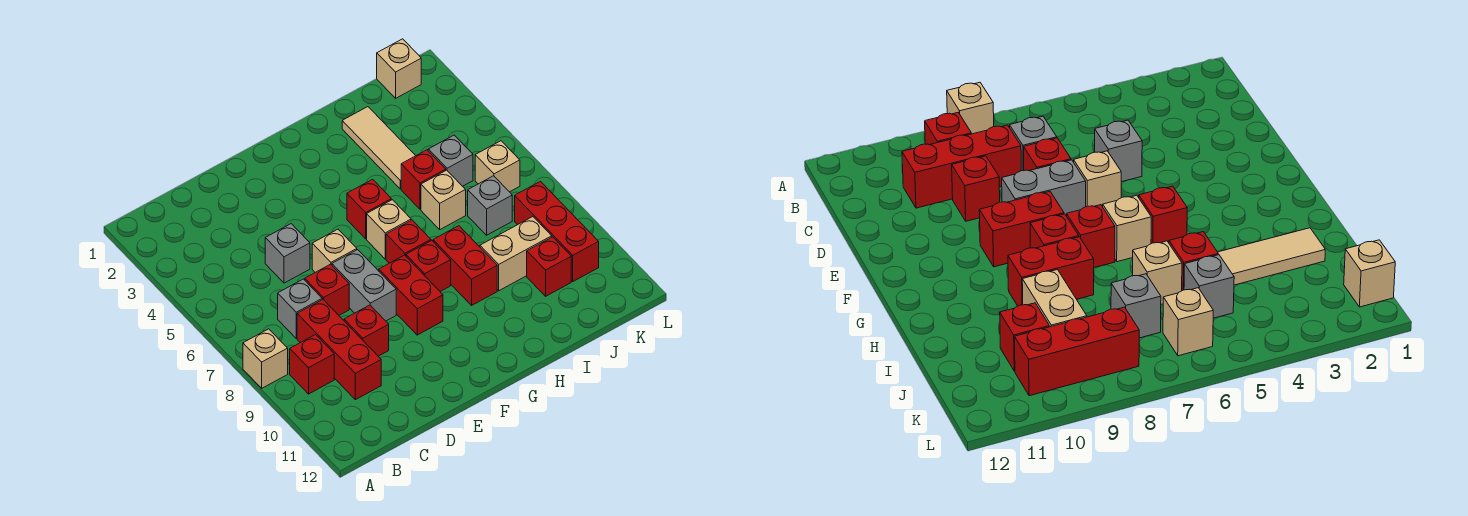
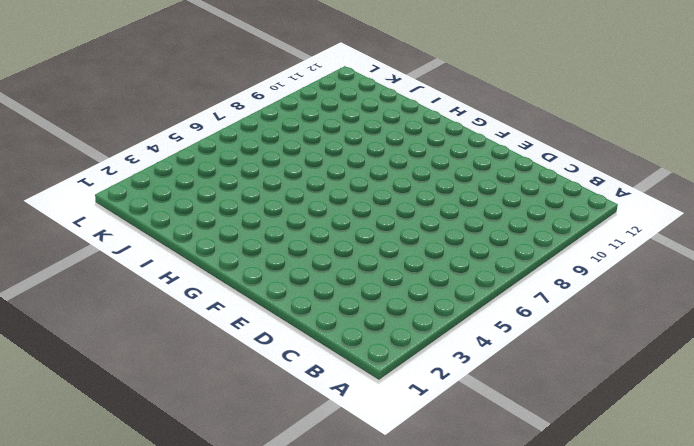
none -> tan 1x1 brick [243,329,288,388]
none -> red 1x1 brick [290,335,334,394]
none -> grey 1x1 brick [278,279,322,338]

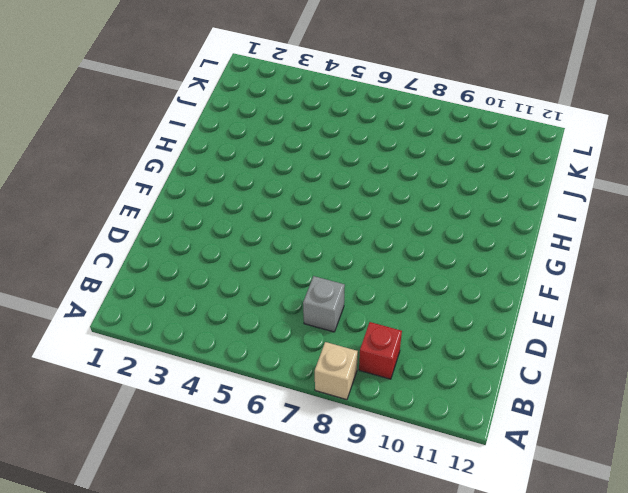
none -> red 1x3 brick [297,299,381,400]
none -> grey 1x1 brick [265,224,310,283]
none -> red 1x1 brick [305,264,349,315]

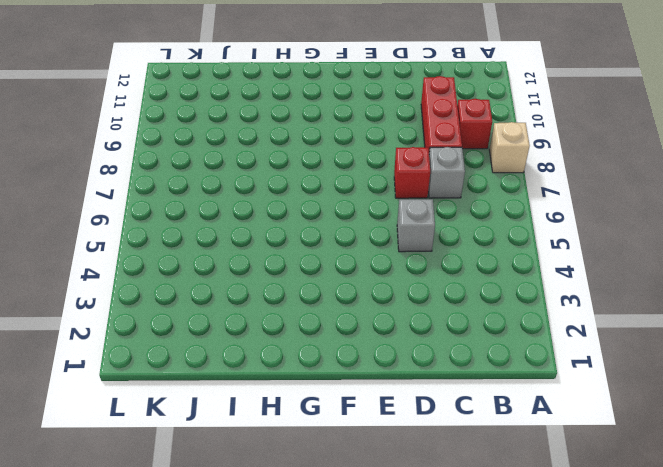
none -> red 1x1 brick [344,305,389,356]
none -> tan 1x1 brick [312,229,357,272]
none -> grey 1x2 brick [332,250,396,321]

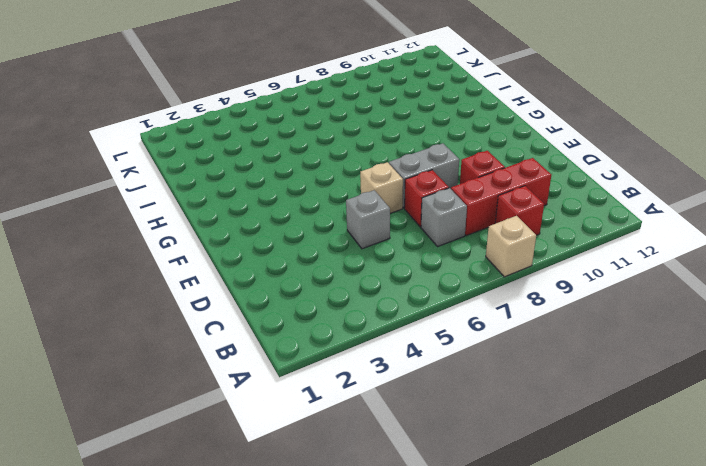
none -> red 1x2 brick [379,255,443,335]
none -> red 1x1 brick [347,179,391,239]
none -> tan 1x1 brick [367,200,411,259]

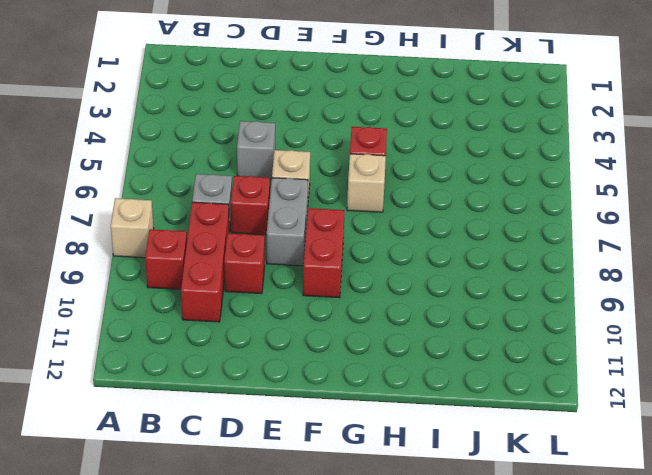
none -> red 1x1 brick [386,220,431,263]
none -> red 1x1 brick [406,240,451,292]
none -> red 1x2 brick [433,226,497,305]

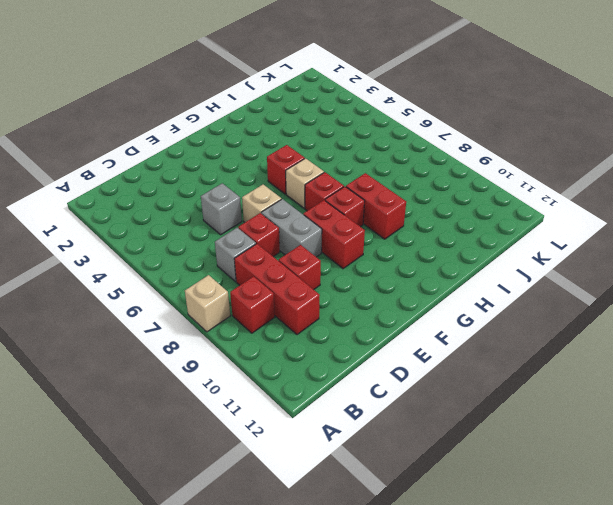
none -> tan 1x3 tile [342,107,415,189]
none -> red 1x1 brick [401,150,446,209]
none -> tan 1x1 brick [421,170,466,229]

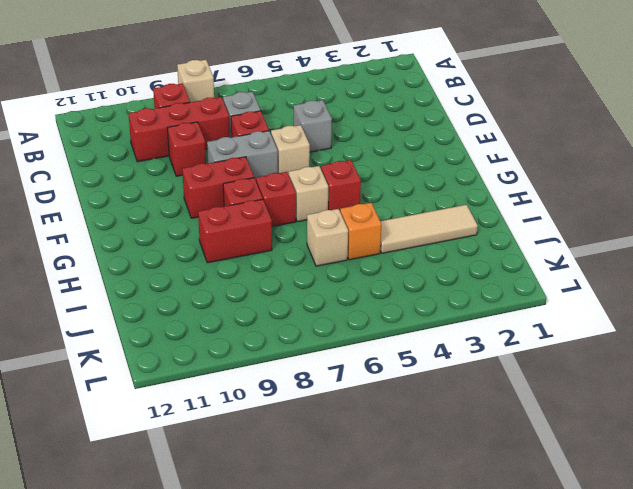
orange 1x1 brick [340,203,381,260] -> red 1x1 brick [401,150,446,209]
none -> tan 1x2 brick [480,217,552,291]
none -> grey 1x1 brick [428,135,473,186]
none -> grey 1x1 brick [468,176,512,235]

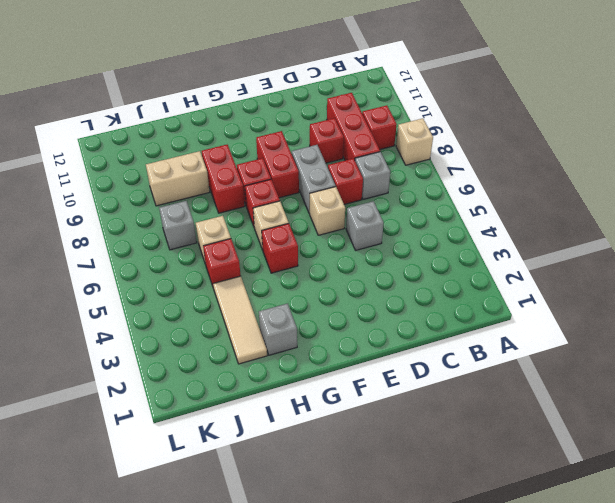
grey 1x1 brick [259,304,297,355] -> grey 1x1 brick moved to [428,135,473,186]
none -> red 1x1 brick [527,237,571,296]
none -> tan 1x1 brick [377,39,421,98]
none -> tan 1x1 brick [475,141,520,192]

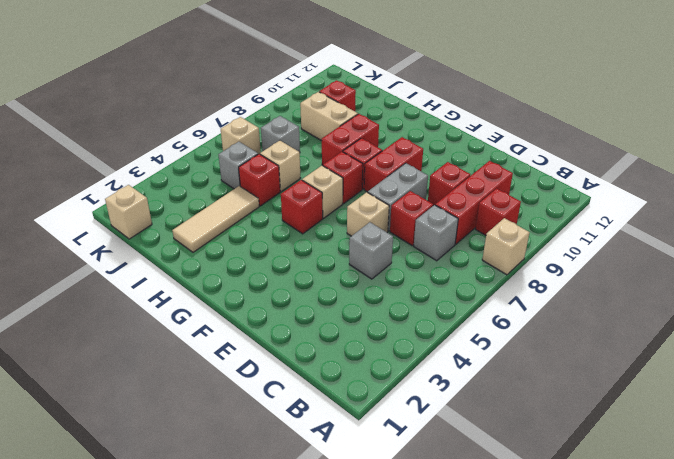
none -> red 1x3 brick [515,181,599,281]

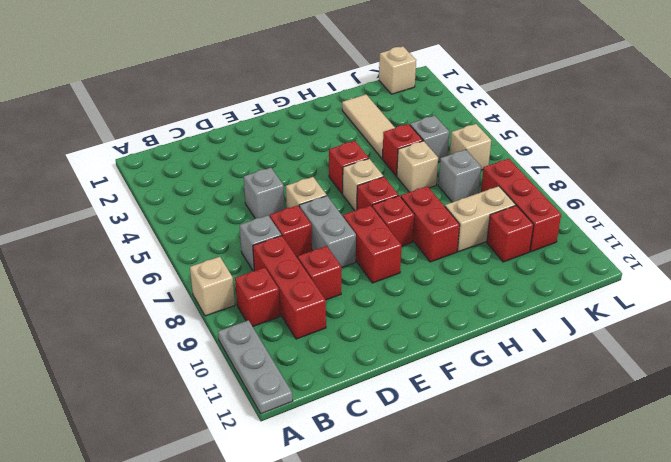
grey 1x3 plate [218,320,293,414] -> none

